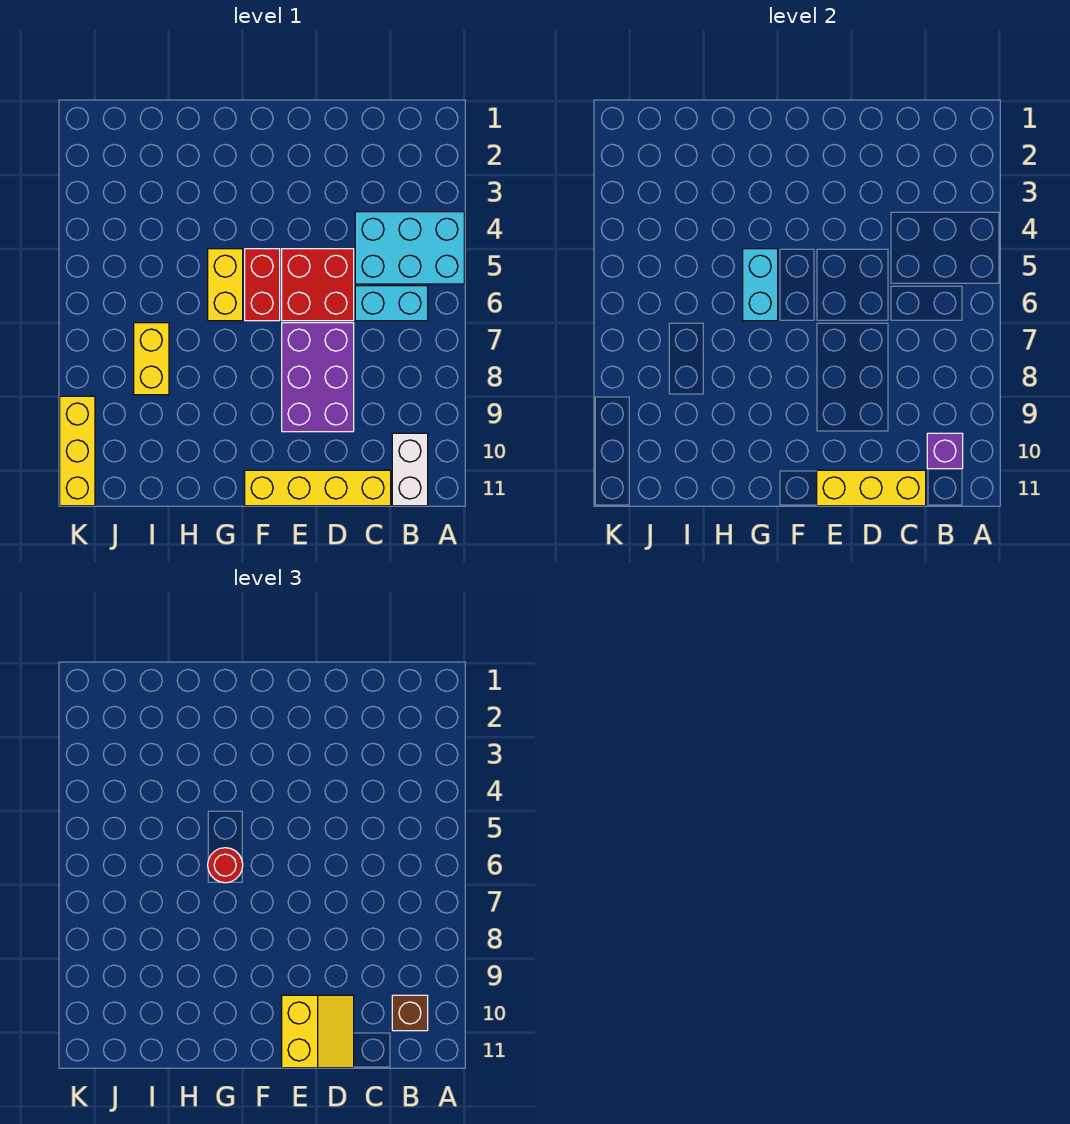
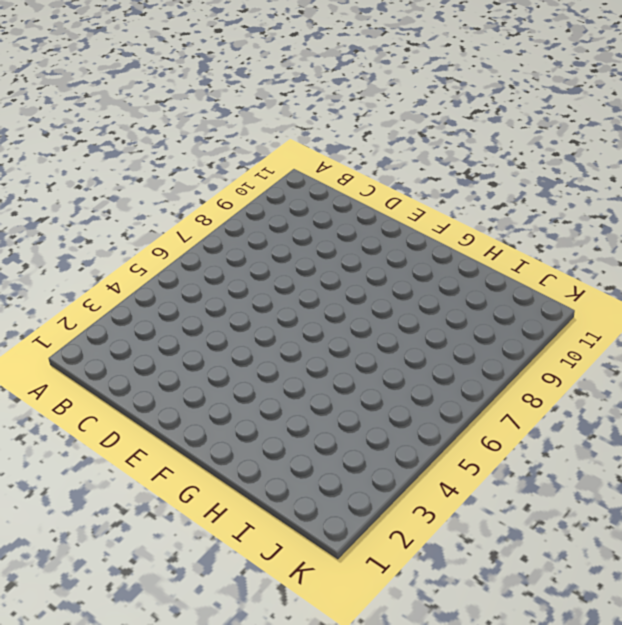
none -> cyan 2x3 brick [355,212,464,284]
none -> cyan 1x2 brick [355,286,428,321]
none -> white 1x2 brick [392,433,428,506]

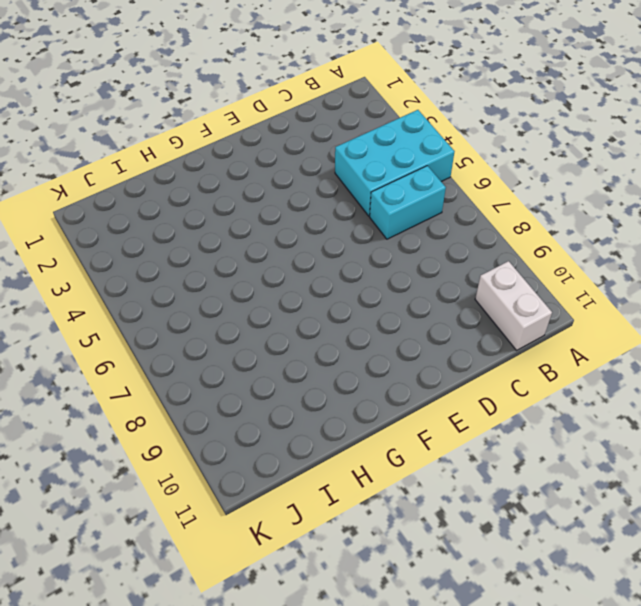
none -> yellow 1x4 brick [245,470,391,506]
none -> red 2x2 brick [282,249,354,321]
none -> purple 2x3 brick [282,323,354,432]

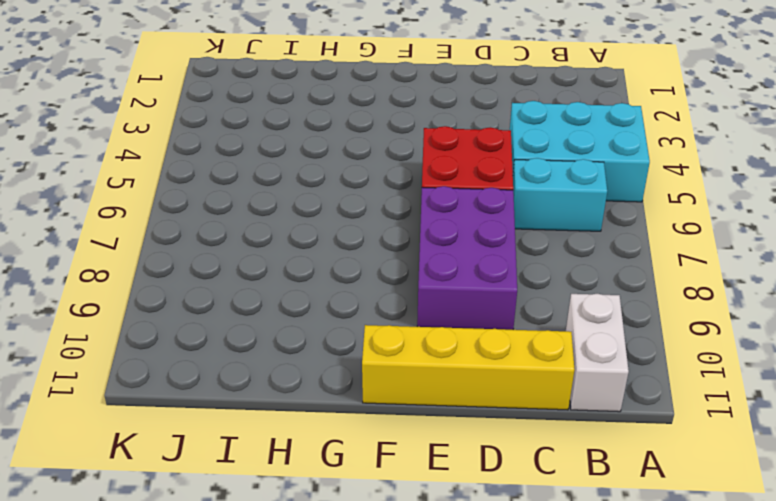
none -> red 1x2 brick [245,249,280,321]
none -> yellow 1x2 brick [208,249,243,321]
none -> yellow 1x2 brick [134,323,169,395]

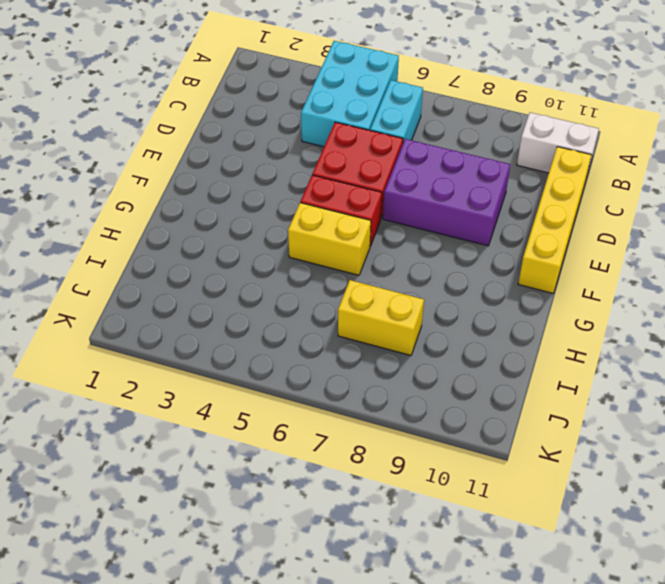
none -> yellow 1x3 brick [60,396,95,506]
none -> purple 1x1 brick [927,433,963,469]
none -> yellow 1x3 brick [817,470,926,506]

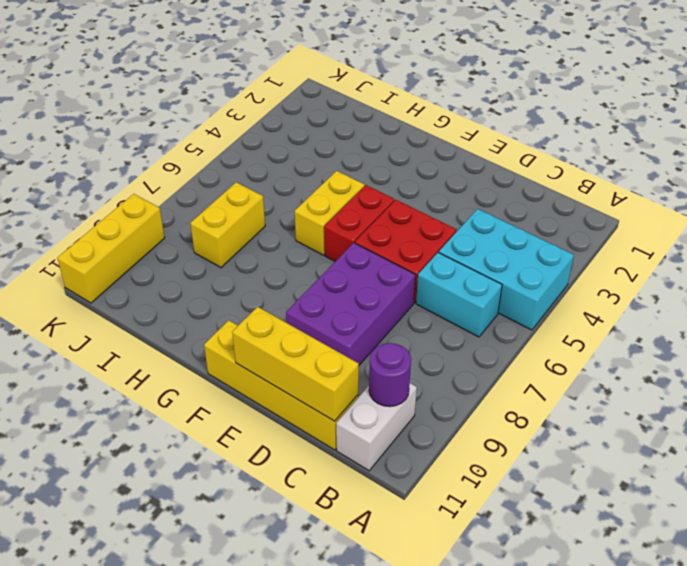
purple 1x1 round brick [369,343,411,407] -> purple 1x1 brick [927,433,963,469]
none -> cyan 1x2 brick [743,249,778,321]
none -> brown 1x1 brick [392,995,428,1031]
none -> yellow 2x2 slope [282,995,354,1068]

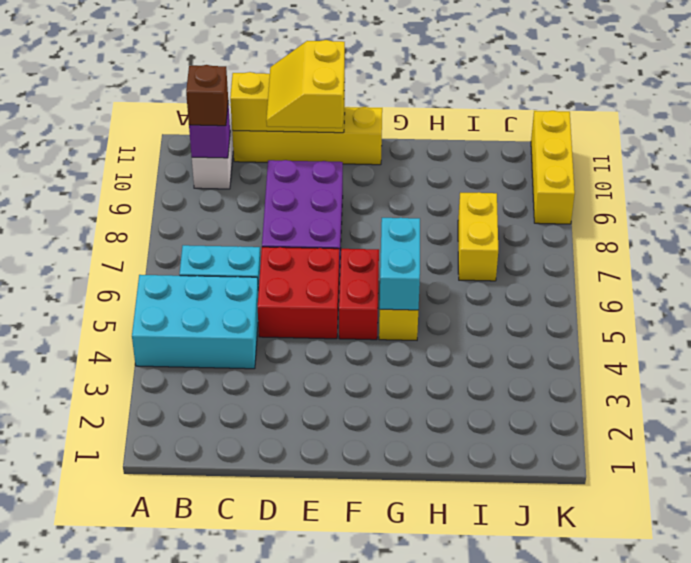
none -> red 1x1 round brick [208,848,243,883]

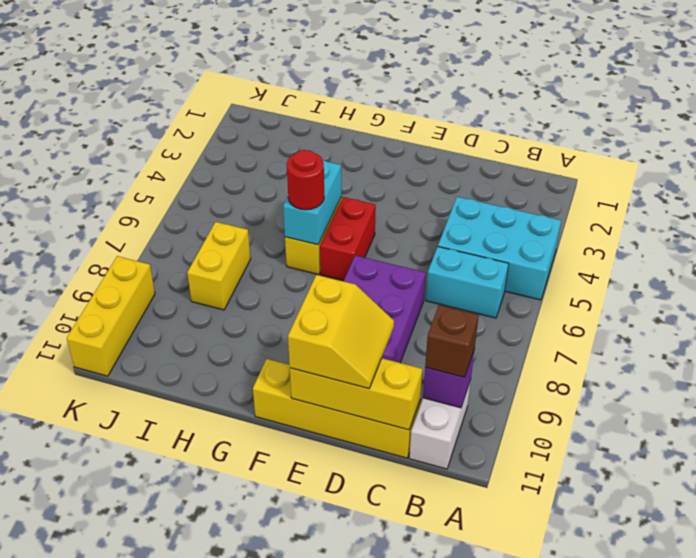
none -> red 2x2 brick [282,249,354,321]

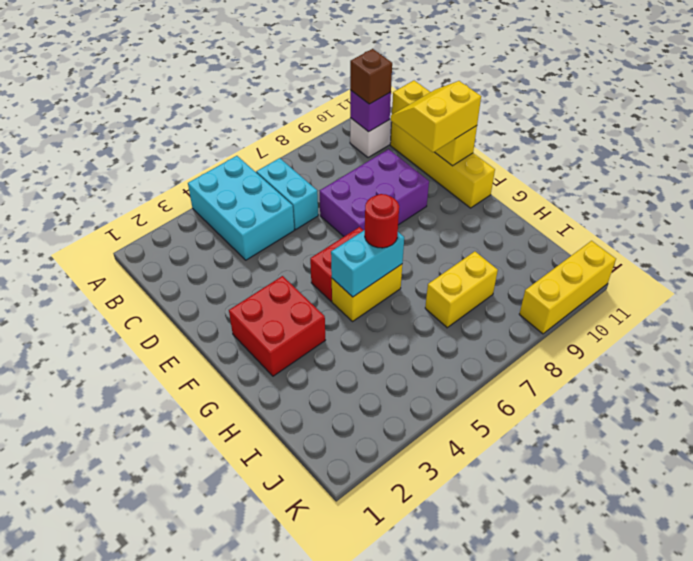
red 2x2 brick [229,276,325,376] -> red 2x2 brick moved to [282,249,354,321]

